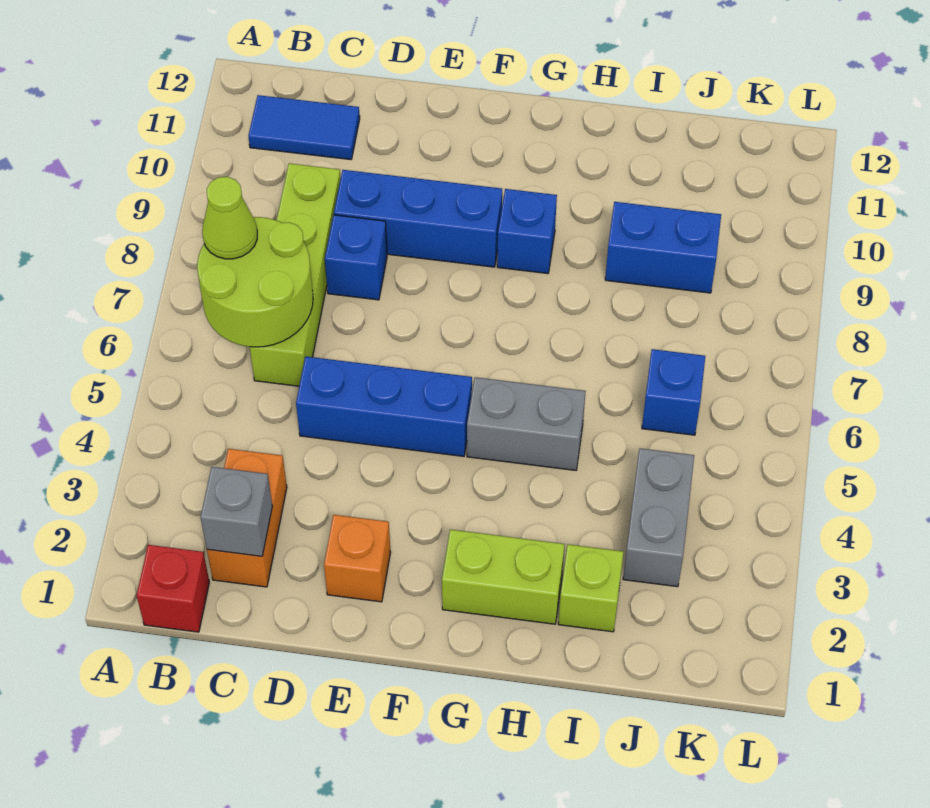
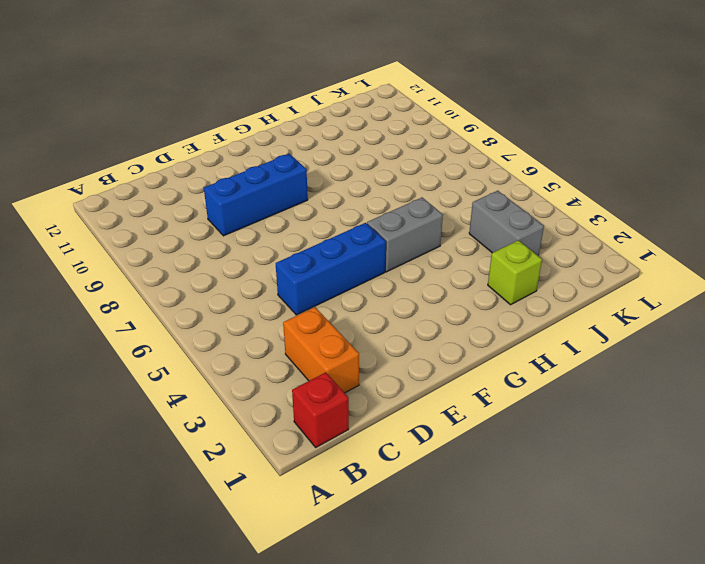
none -> blue 1x2 tile [248,95,360,160]
none -> lime 1x4 brick [250,163,341,386]
none -> blue 1x1 brick [325,215,387,300]

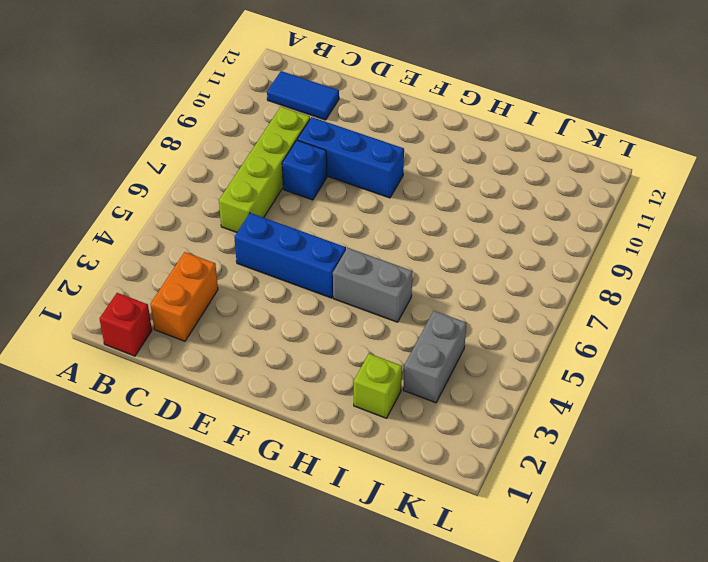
none -> orange 1x1 brick [324,515,391,602]
none -> lime 1x2 brick [442,529,565,624]
none -> blue 1x1 brick [497,189,557,274]

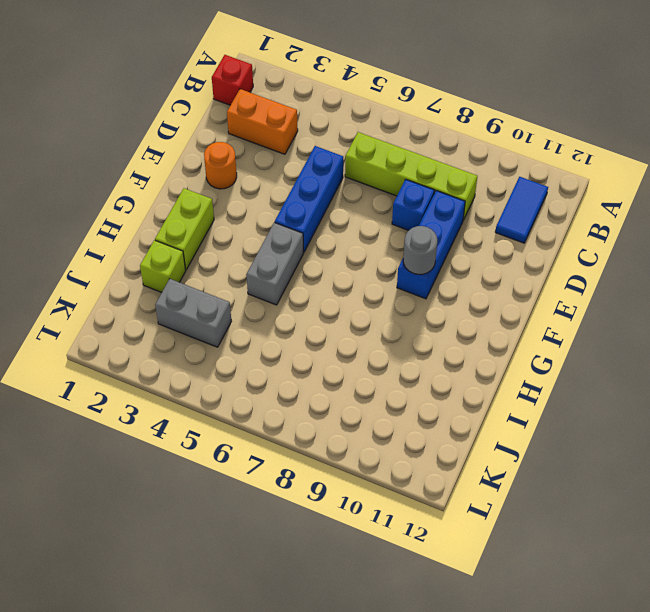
orange 1x1 round brick [204,142,237,189] -> orange 1x1 brick [324,515,391,602]
grey 1x1 round brick [403,226,437,274] -> none
none -> blue 1x1 brick [497,189,557,274]
none -> blue 1x2 brick [605,202,721,293]
none -> blue 1x1 brick [642,349,705,435]

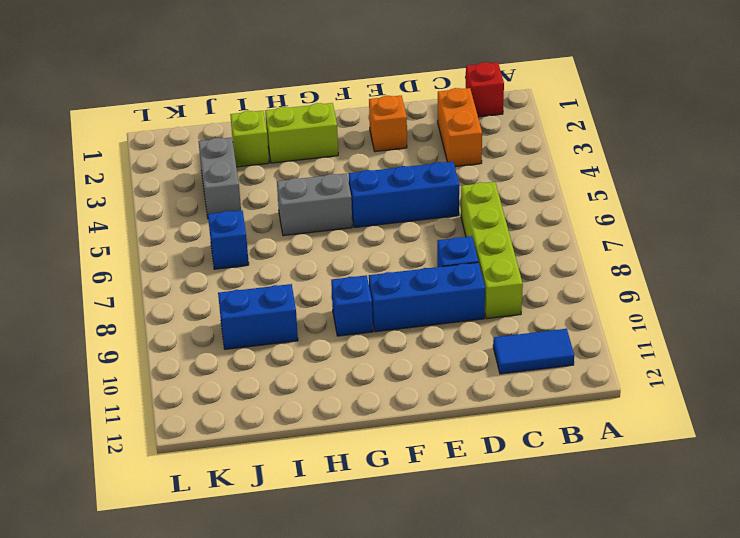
none -> lime 2x2 round brick [197,217,313,347]
none -> grey 1x1 brick [201,467,272,556]
none -> lime 1x1 cone [202,177,257,259]

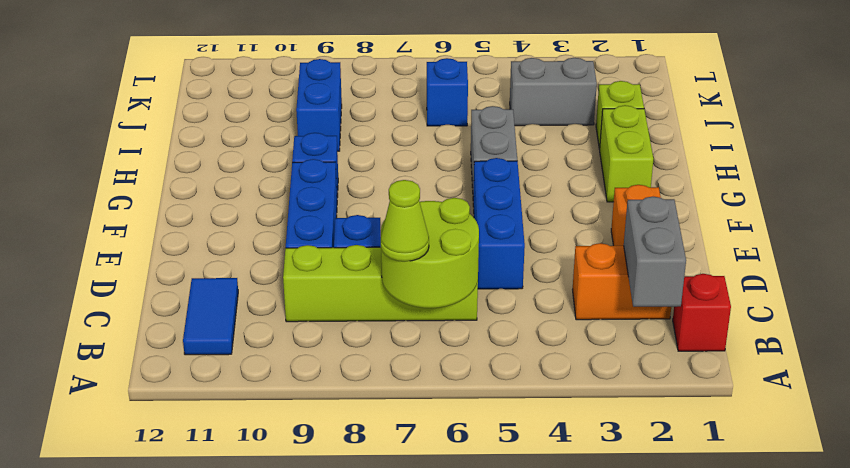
grey 1x2 brick [624,196,686,307] -> grey 1x1 brick [201,467,272,556]

